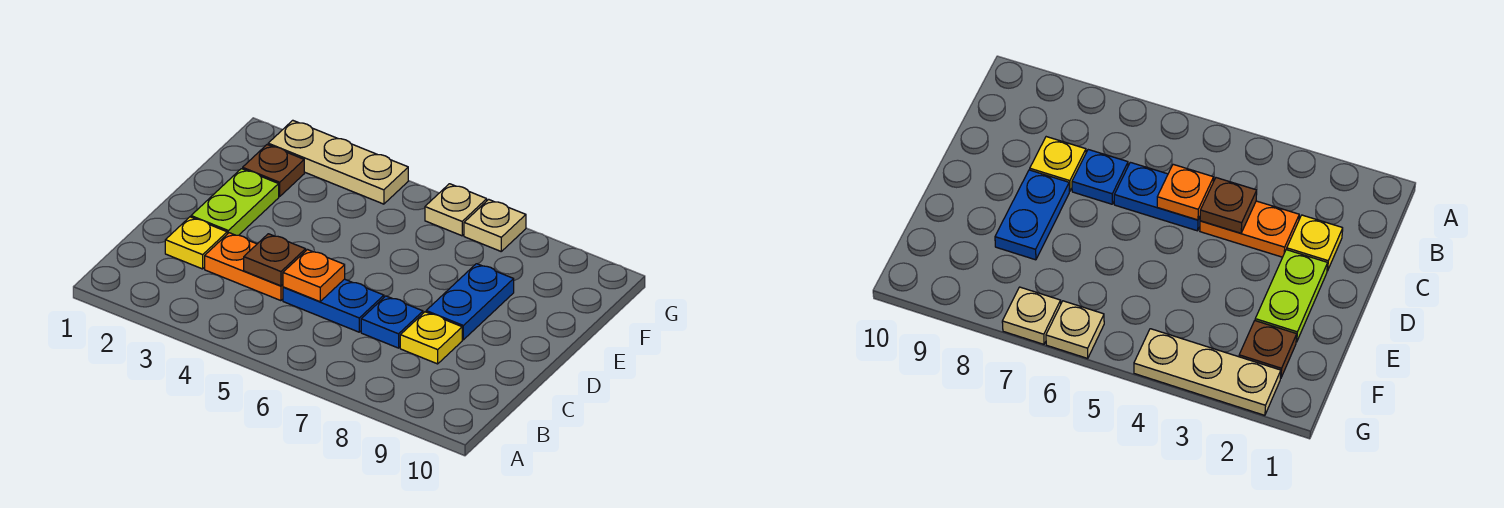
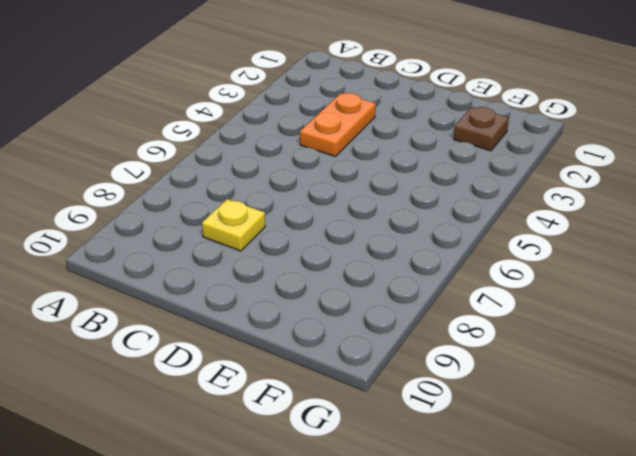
none -> yellow 1x1 plate [165,217,227,269]
none -> blue 1x2 plate [283,279,384,332]
none -> blue 1x1 plate [361,296,423,348]

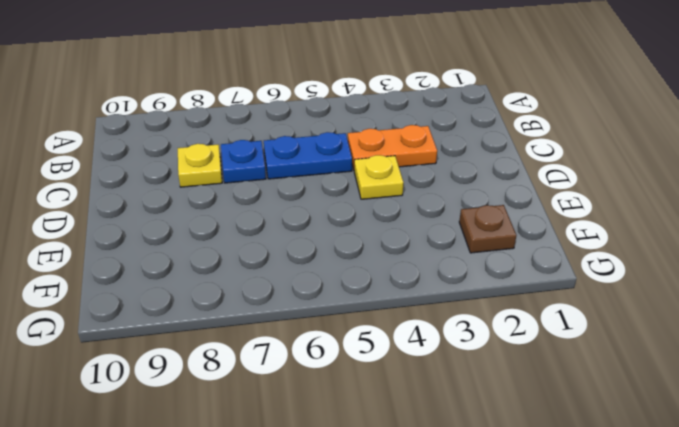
yellow 1x1 plate [354,155,404,199] -> yellow 1x1 plate moved to [165,217,227,269]
none -> lime 1x2 plate [191,169,279,235]
none -> blue 1x2 plate [426,264,514,340]
none -> tan 1x3 plate [268,120,408,204]

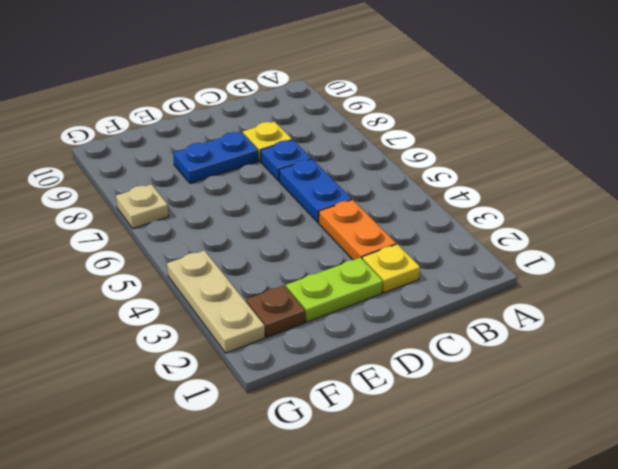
none -> tan 1x1 plate [425,184,487,236]
none -> brown 1x1 plate [244,234,306,286]
none -> orange 1x1 plate [283,250,345,302]

